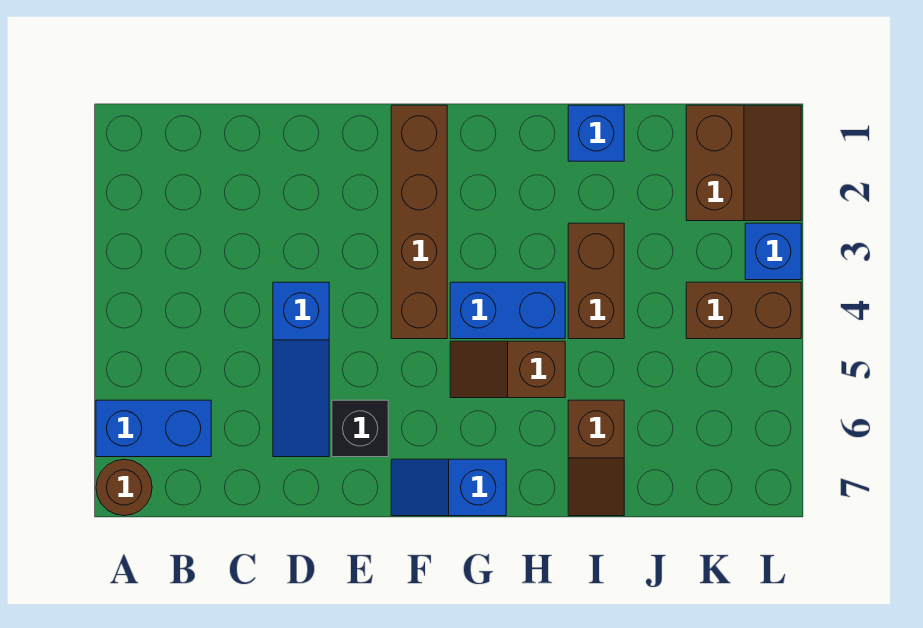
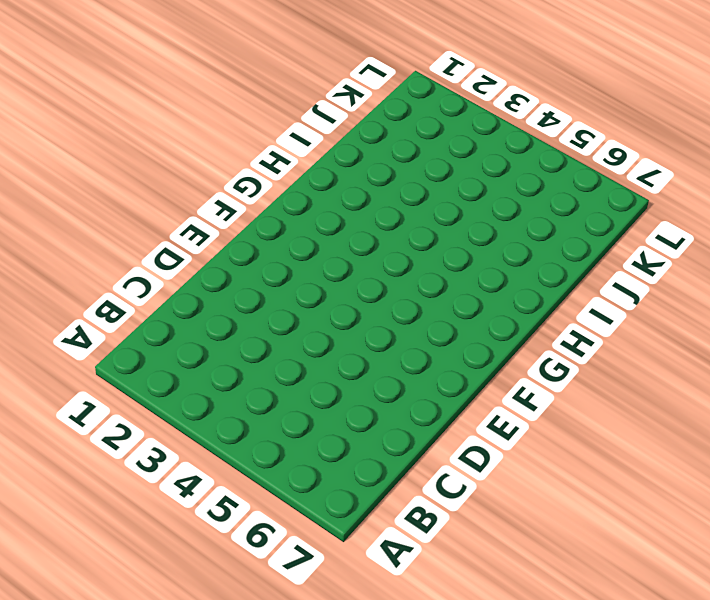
none -> blue 1x2 brick [96,400,211,457]
none -> brown 1x1 round brick [96,459,152,516]
none -> blue 1x3 slope [273,282,329,457]

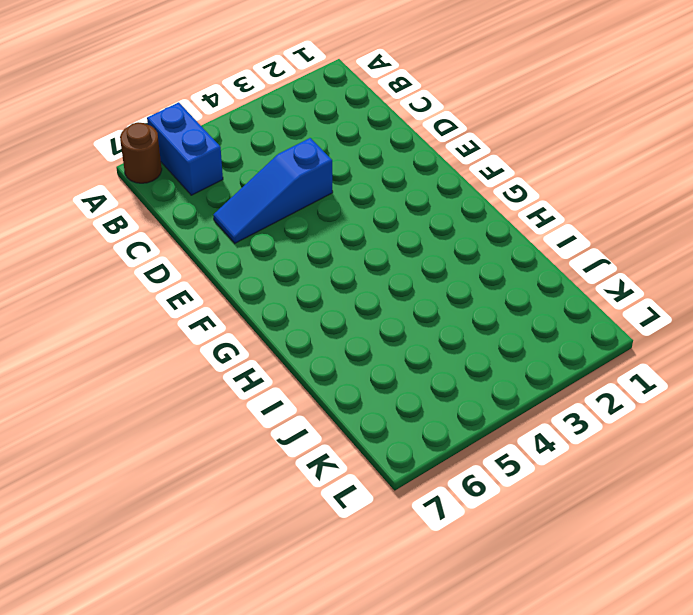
none -> black 1x1 brick [332,400,388,457]
none -> brown 1x4 brick [391,105,447,339]
none -> blue 1x2 slope [391,459,506,516]

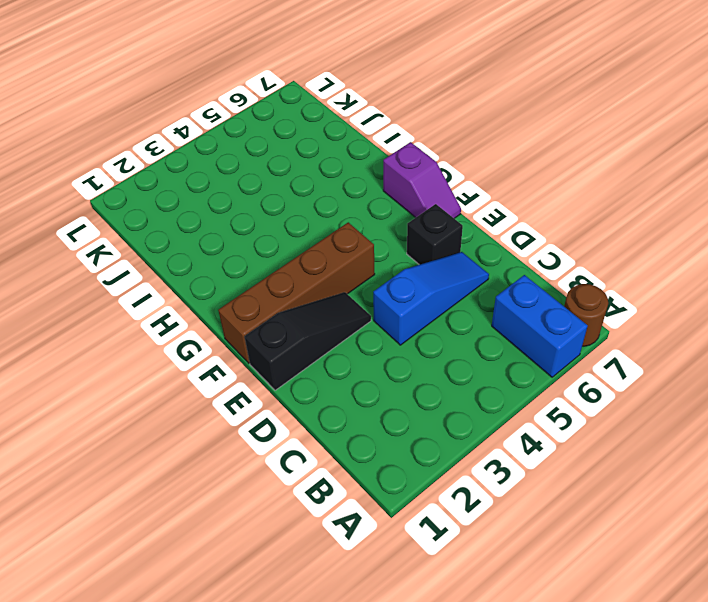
black 1x3 slope [245,292,371,390] -> none
purple 1x2 slope [383,142,461,219] -> blue 1x2 slope [391,459,506,516]
none -> blue 1x2 brick [450,282,565,339]
none -> brown 1x2 slope [450,341,565,398]
none -> blue 1x1 brick [568,105,624,161]

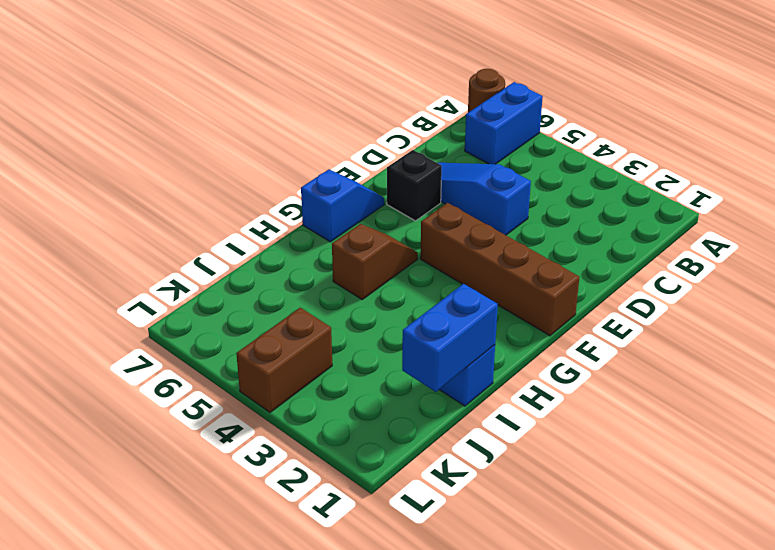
blue 1x2 brick [402,284,498,392] -> blue 1x2 brick moved to [450,282,565,339]
none -> brown 1x2 brick [568,223,624,339]
none -> brown 1x2 slope [568,400,624,516]
none -> brown 2x2 slope [686,105,801,221]

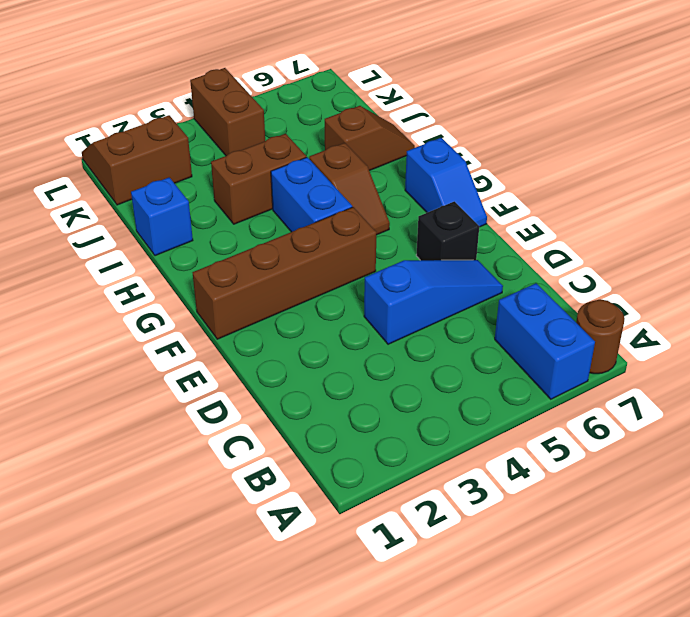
none -> blue 1x1 brick [745,223,801,280]

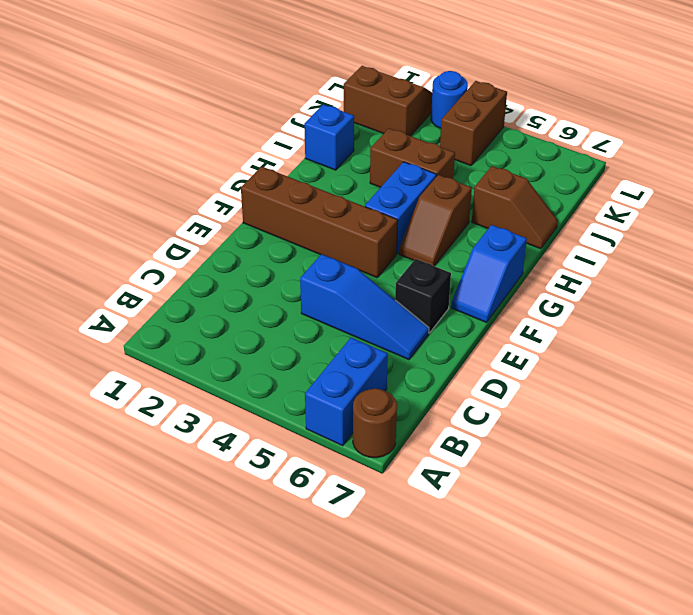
blue 1x1 round brick [431,71,468,128] -> blue 1x1 brick [745,223,801,280]

